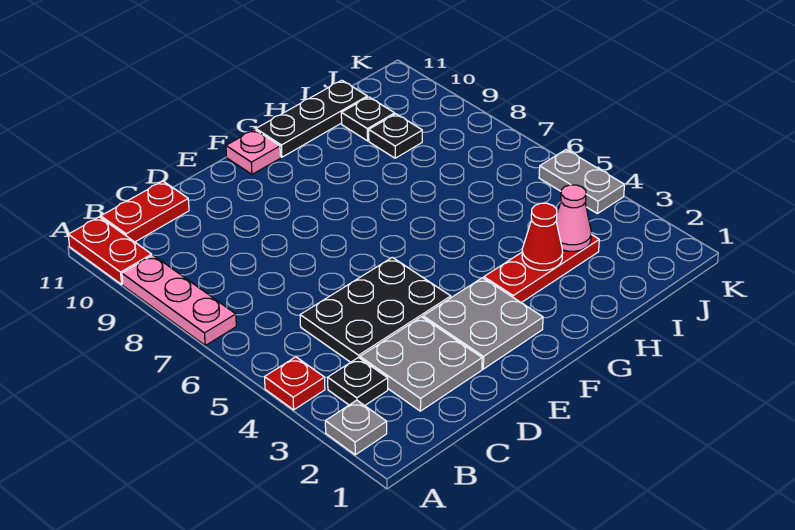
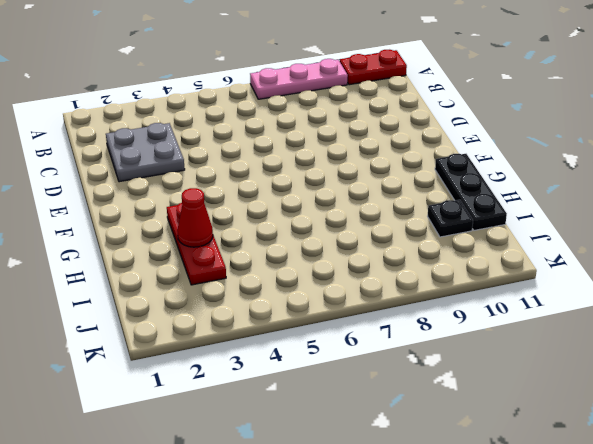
none -> grey 1x1 plate [325,400,387,455]
none -> red 1x1 plate [265,357,325,410]
none -> black 1x1 plate [328,357,388,406]

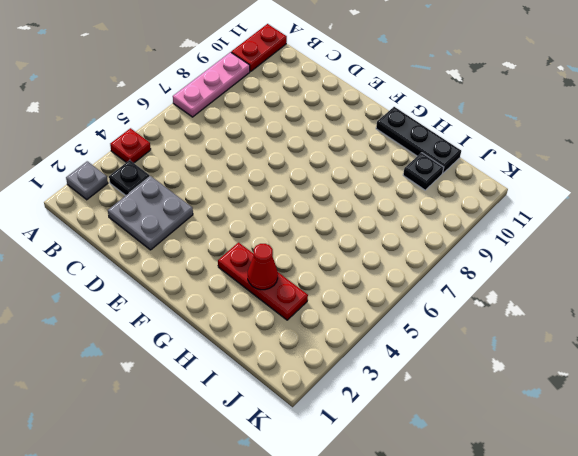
none -> red 1x2 plate [101,181,189,242]
none -> black 2x3 plate [300,257,451,362]
none -> grey 2x2 plate [423,278,543,369]

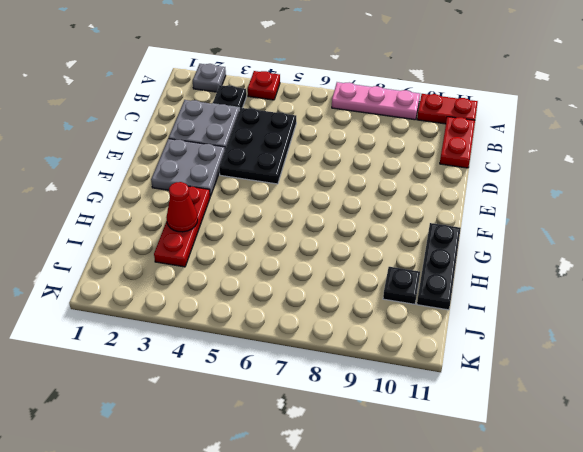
none -> pink 1x1 plate [226,130,280,174]
none -> black 1x1 plate [369,114,422,158]
none -> grey 1x2 plate [539,150,625,214]

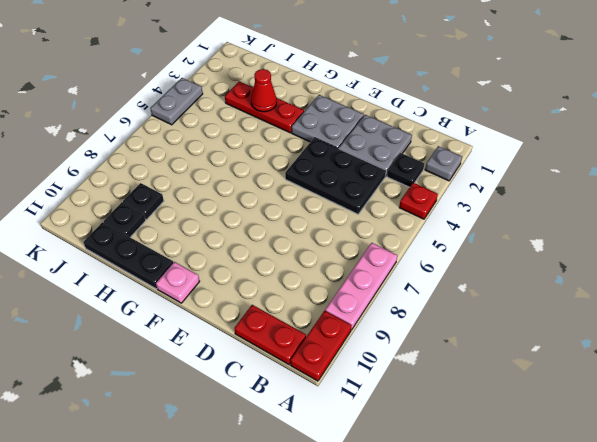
none -> pink 1x1 cone [556,185,591,251]

